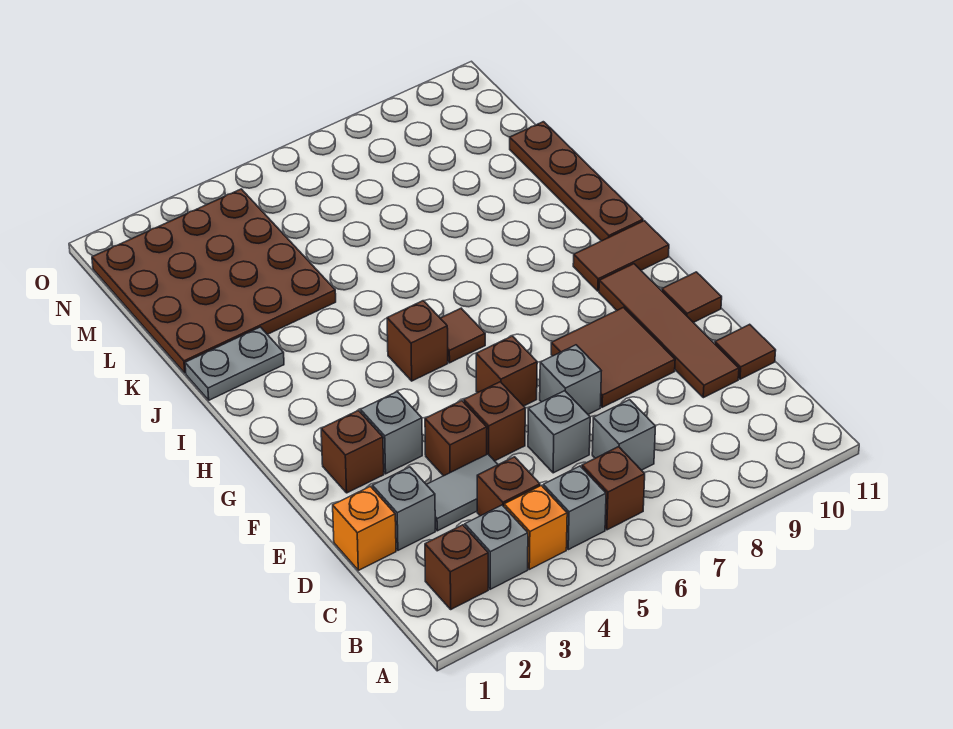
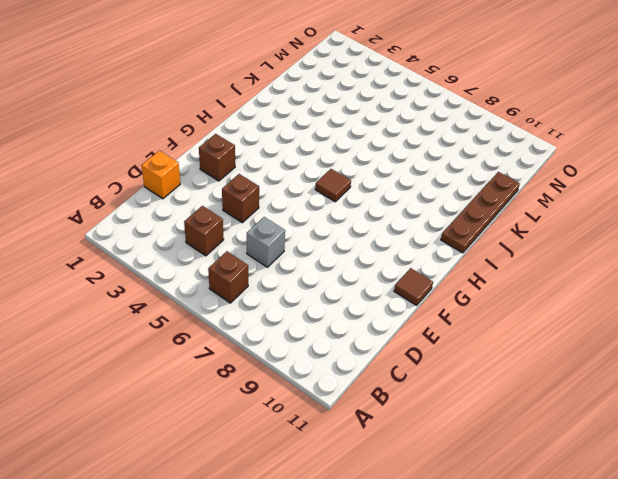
none -> brown 1x1 brick [425,525,488,609]
none -> grey 1x1 brick [465,505,528,589]
none -> orange 1x1 brick [504,485,567,569]

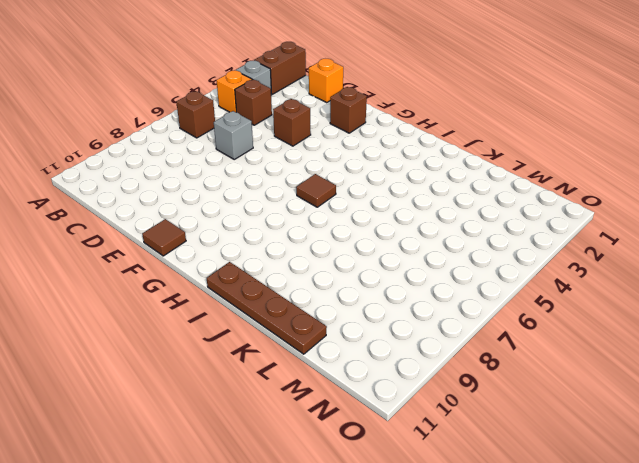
brown 1x2 brick [254,42,306,94] -> brown 1x1 brick [425,525,488,609]
none -> grey 1x1 brick [543,466,606,550]
none -> grey 1x1 brick [592,400,656,470]
none -> grey 1x1 brick [372,467,435,550]

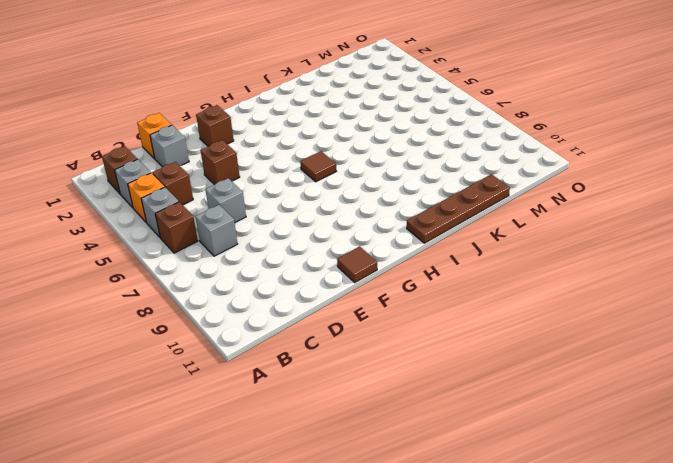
none -> grey 1x2 tile [426,454,498,531]
none -> brown 1x4 tile [599,264,739,398]
none -> brown 1x1 tile [715,324,776,379]

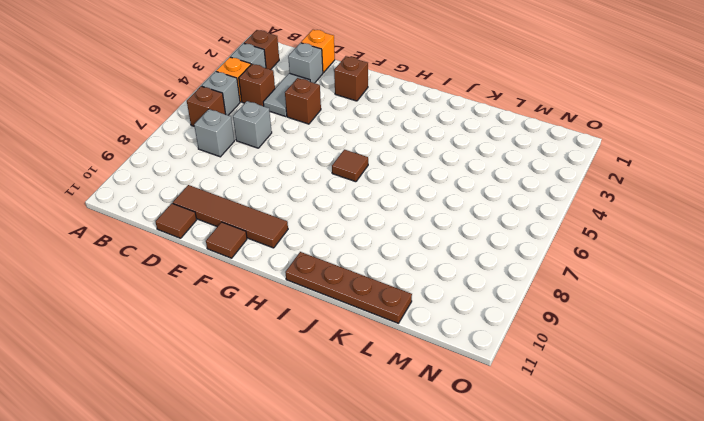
none -> brown 1x1 brick [464,382,525,461]
none -> grey 1x1 brick [540,345,601,414]
none -> brown 2x2 tile [551,307,675,407]

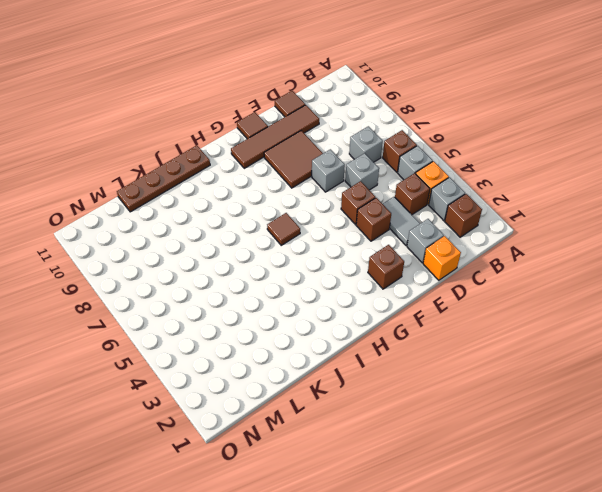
none -> grey 1x1 brick [360,392,422,474]
none -> brown 1x1 brick [476,336,537,406]
none -> brown 1x1 brick [387,301,448,381]

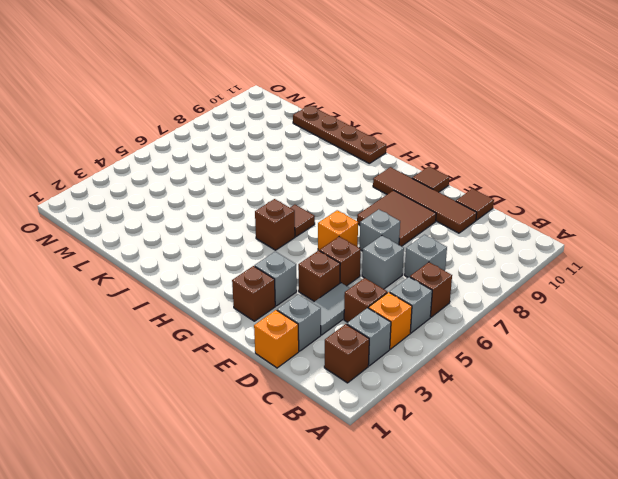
orange 1x1 brick [318,210,358,251] -> brown 1x1 brick [476,336,537,406]
none -> brown 1x2 tile [573,221,669,291]
none -> grey 1x2 plate [185,327,284,400]
none -> brown 4x4 plate [92,189,336,373]

